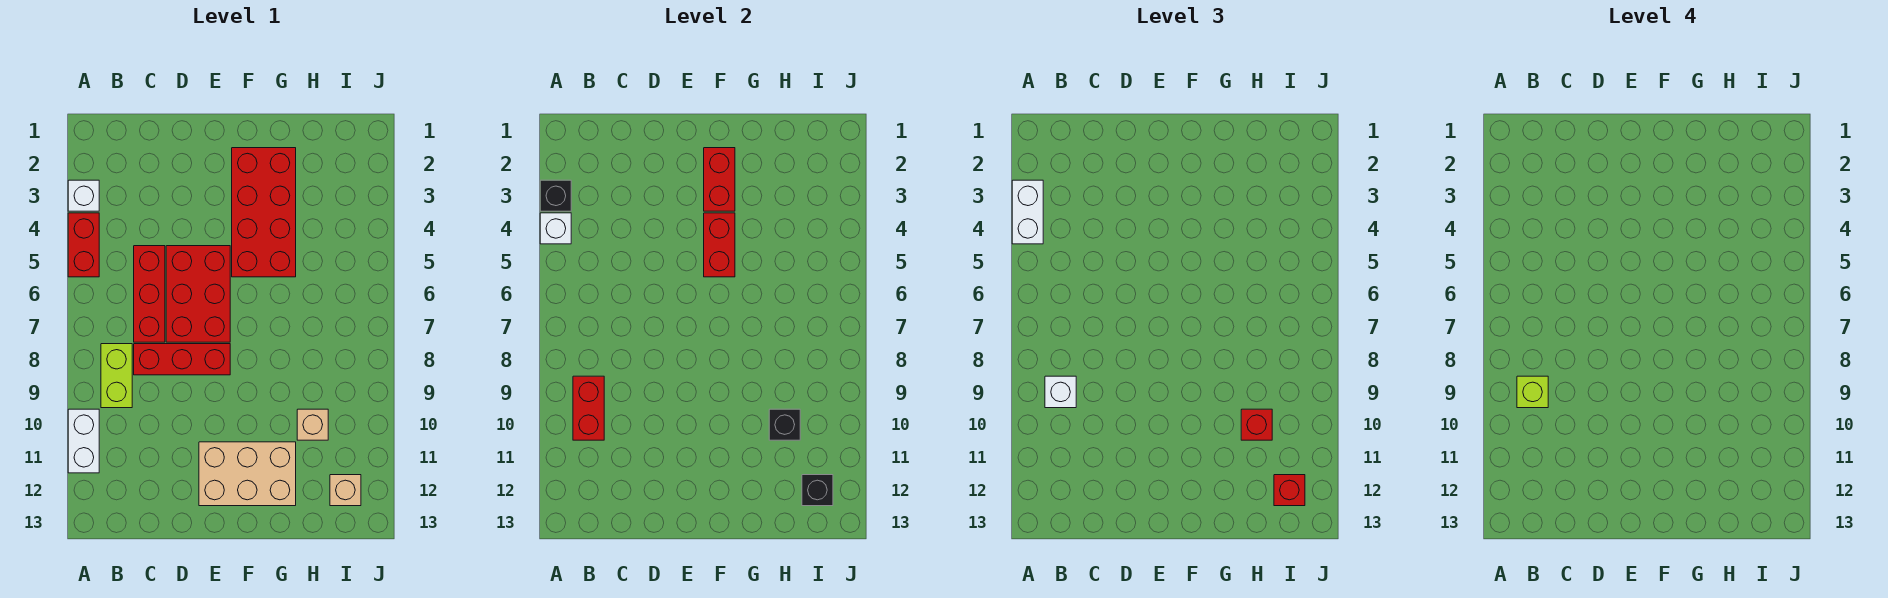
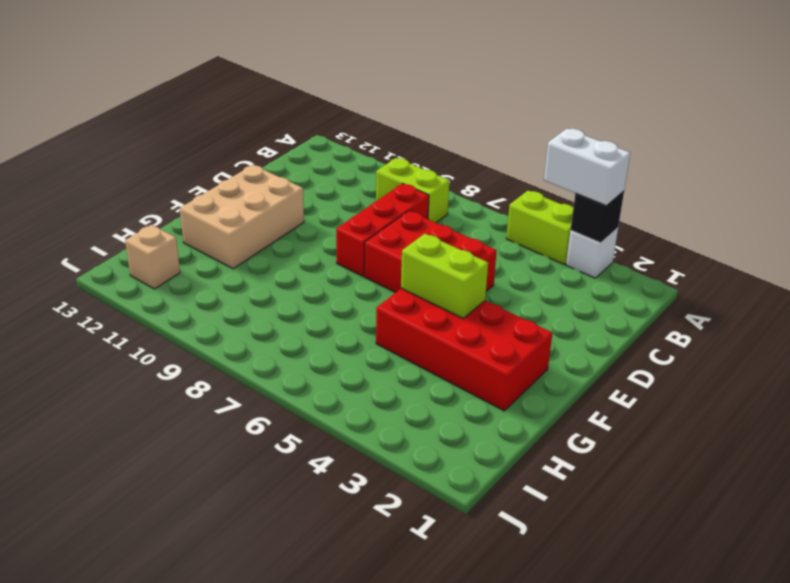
lime 1x2 brick [506,191,573,264] -> red 1x2 brick [68,213,99,277]
lime 1x2 brick [401,234,488,318] -> red 1x2 brick [704,213,735,277]
none -> white 1x2 brick [68,409,99,473]
none -> red 1x3 brick [134,246,165,342]
none -> tan 1x1 brick [297,409,328,440]

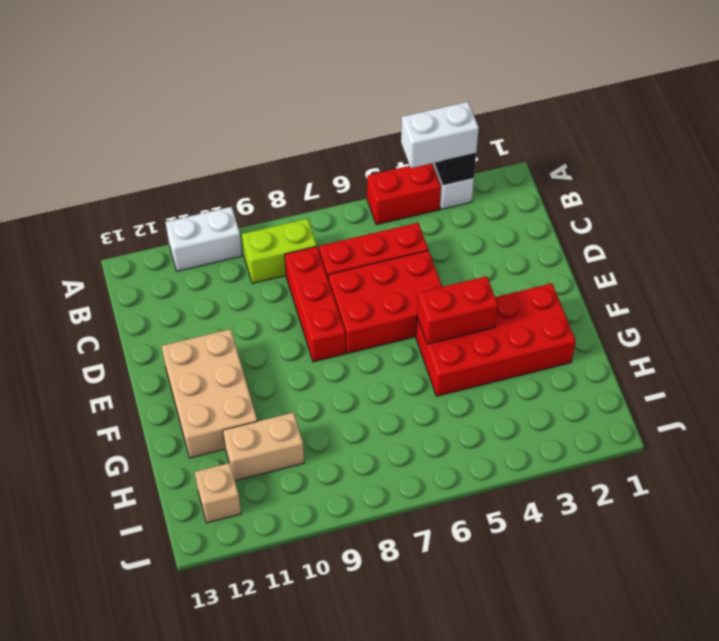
tan 1x2 brick [223,412,304,481] -> tan 1x1 brick [297,409,328,440]
none -> white 1x1 brick [540,213,571,244]
none -> red 1x2 brick [573,376,604,440]
none -> red 1x2 brick [704,148,735,211]

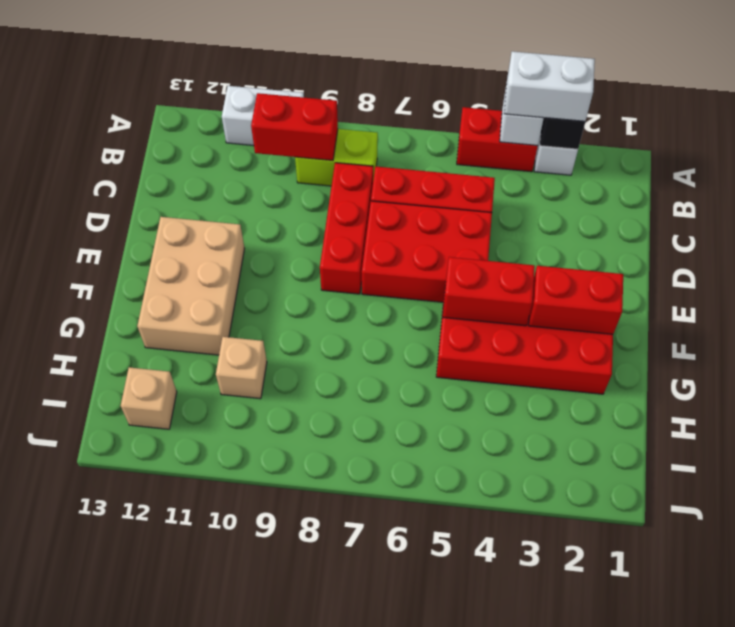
none -> black 1x1 brick [769,409,800,440]
none -> black 1x1 brick [802,475,833,506]
none -> white 1x1 brick [1045,376,1076,408]

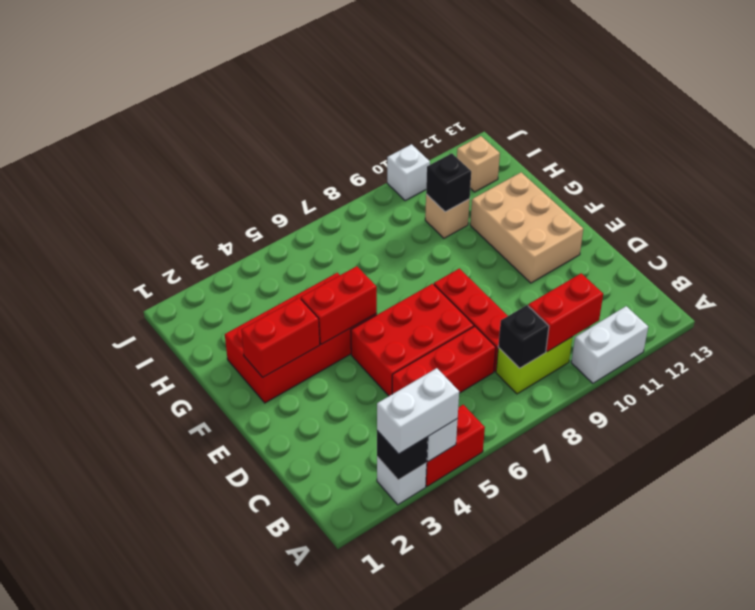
black 1x1 brick [498,305,549,368] -> black 1x1 brick moved to [802,475,833,506]
white 1x1 brick [387,144,430,201] -> white 1x1 brick moved to [1045,376,1076,408]
none -> red 1x1 brick [1241,409,1272,440]
none -> red 1x1 brick [1274,475,1305,506]
none -> lime 1x1 brick [1517,376,1548,408]

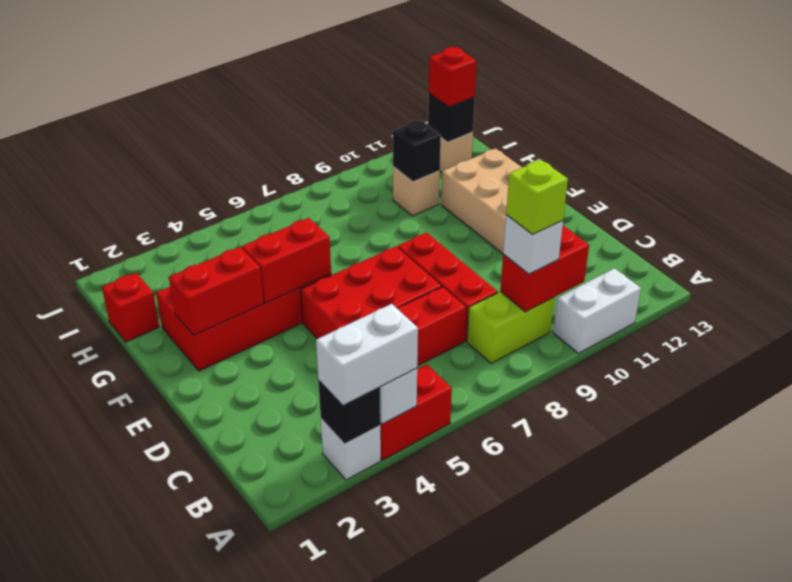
red 1x1 brick [102,273,159,342] -> red 1x1 brick moved to [1241,409,1272,440]

